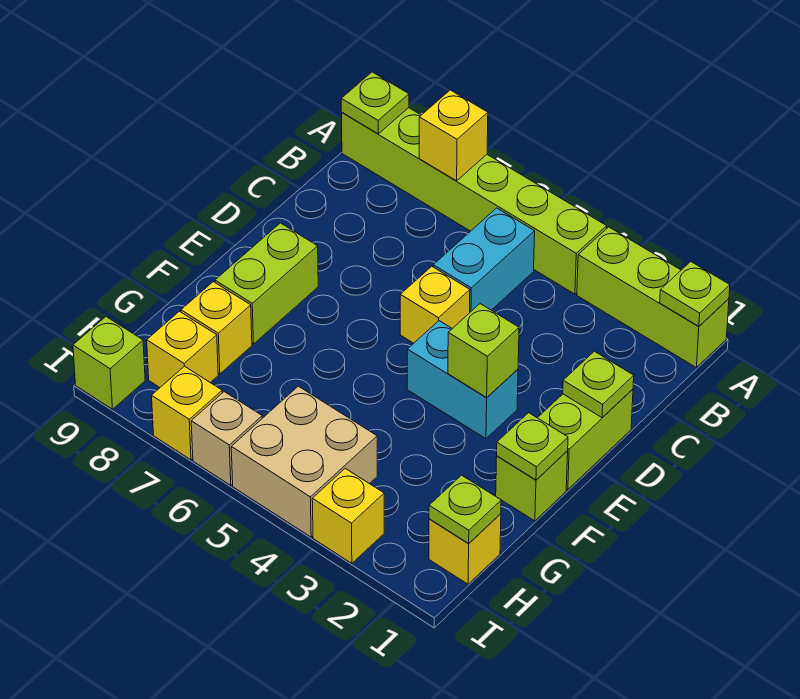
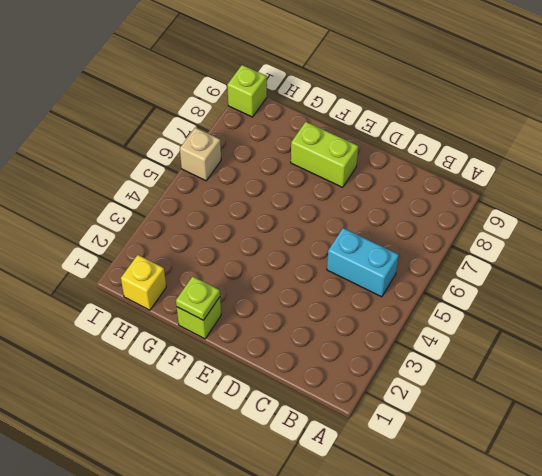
none -> lime 1x3 brick [577,227,729,367]
none -> lime 1x6 brick [342,108,607,294]
none -> lime 1x2 brick [538,389,633,490]

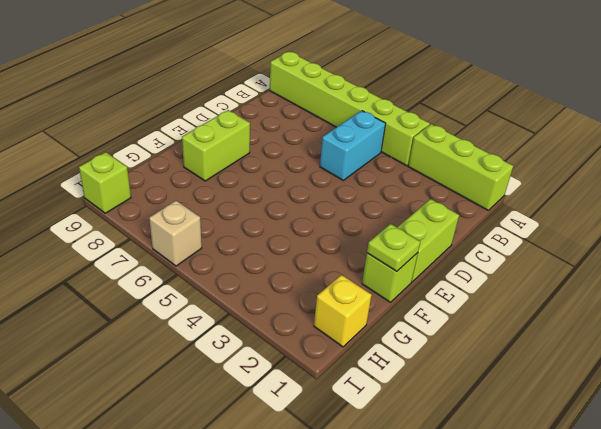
none -> yellow 1x1 brick [400,266,470,343]
none -> cyan 1x2 brick [407,321,518,439]
none -> yellow 1x1 brick [181,282,252,374]

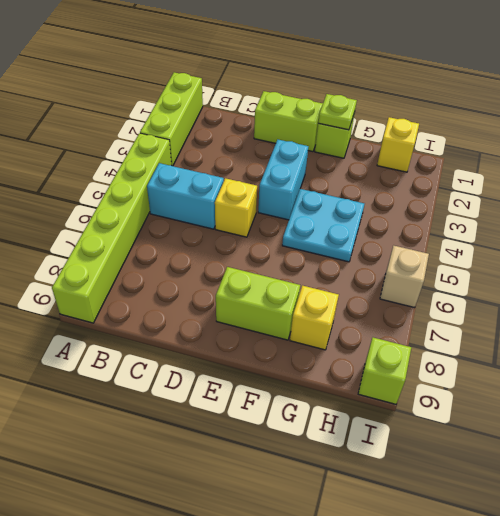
cyan 2x2 plate [282,189,364,262] -> none
none -> tan 2x2 brick [231,386,377,537]
none -> yellow 1x1 brick [147,311,218,387]
none -> yellow 1x1 brick [312,468,384,563]

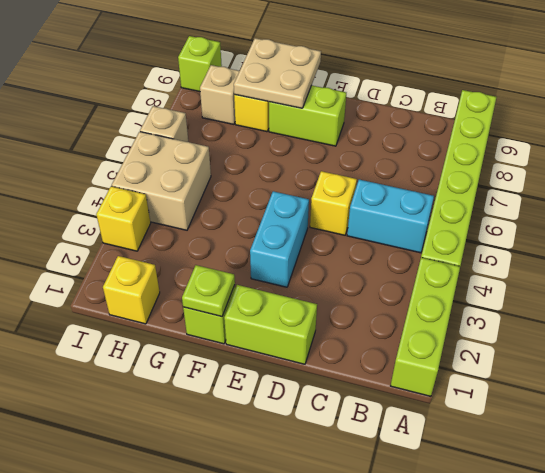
tan 2x2 plate [234,38,321,108] -> none
tan 1x1 brick [200,65,239,124] -> yellow 1x1 brick [147,311,218,387]
none -> yellow 1x1 brick [152,366,222,460]
none -> lime 1x1 plate [660,262,730,327]
none -> yellow 1x1 brick [419,90,488,181]

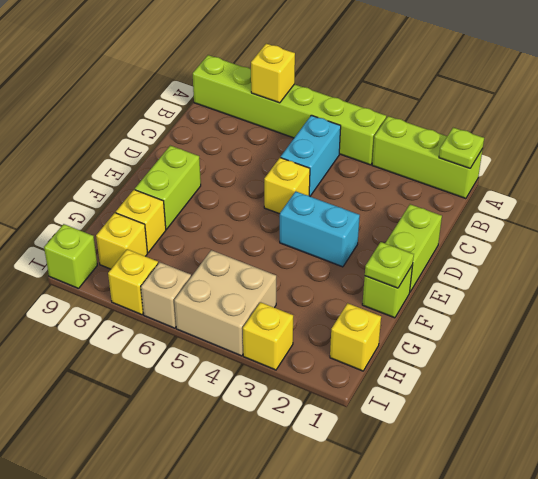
none -> lime 1x1 plate [341,72,409,134]
none -> lime 1x1 plate [563,351,634,418]
none -> lime 1x1 brick [448,304,519,397]

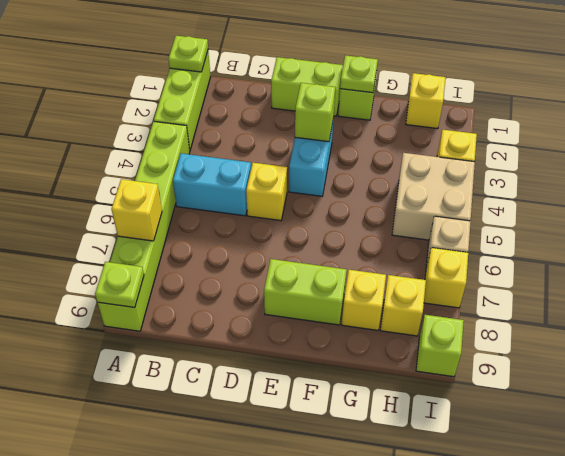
none -> lime 1x1 plate [563,351,634,418]
none -> lime 1x1 plate [429,475,501,544]

